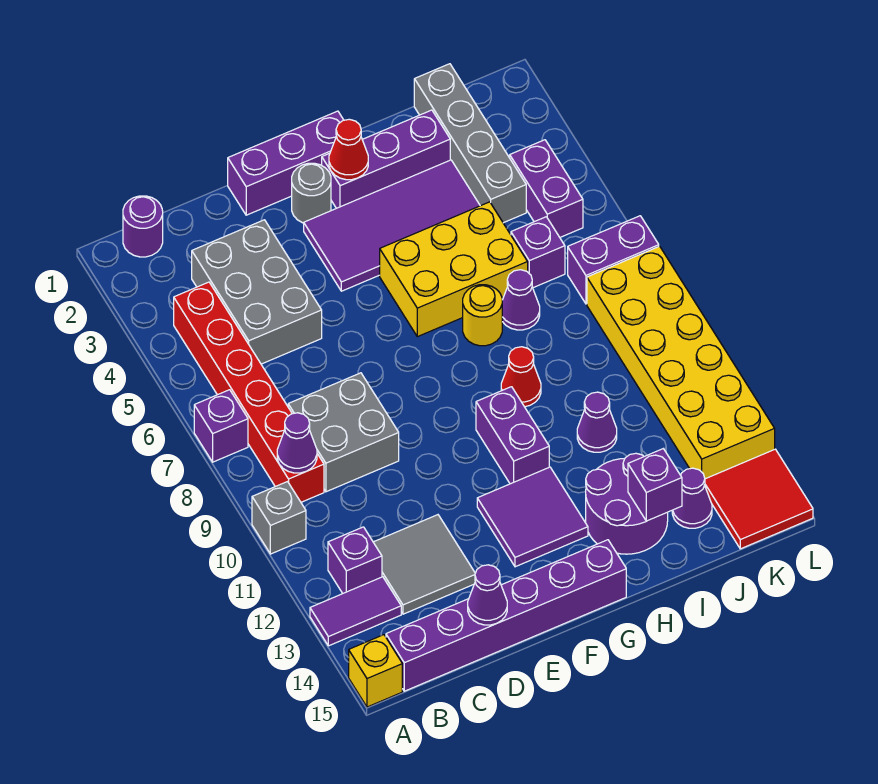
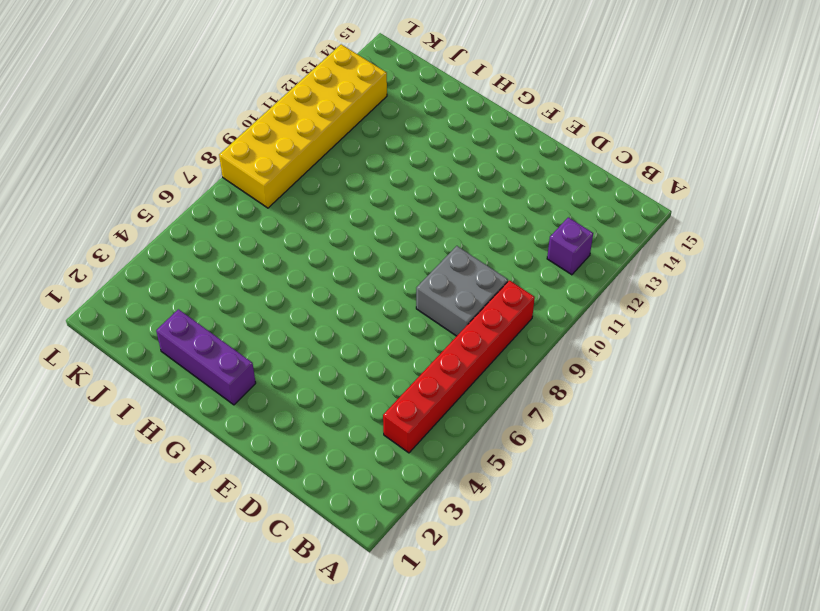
none -> purple 1x1 brick [194,390,248,462]
none -> grey 1x1 brick [252,482,306,554]
none -> purple 1x2 tile [310,577,401,646]
none -> yellow 1x1 brick [349,635,402,707]

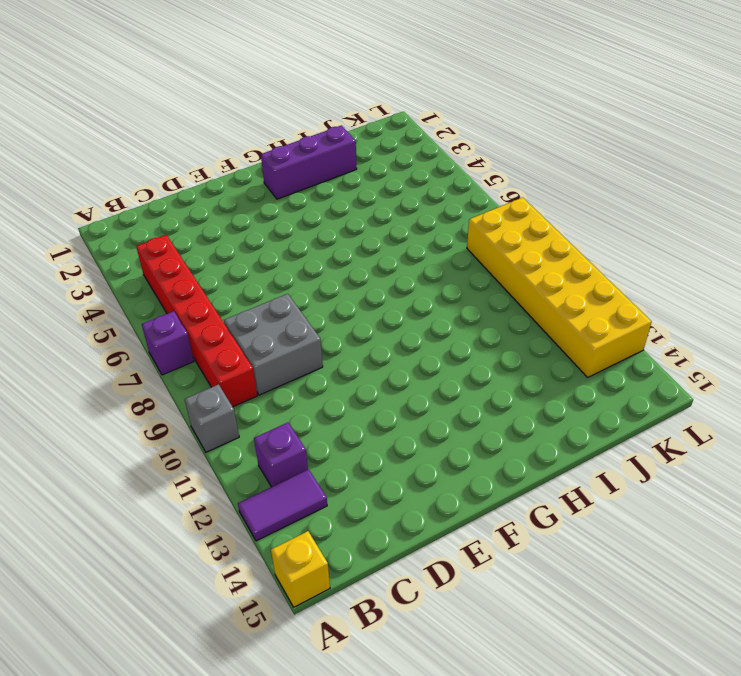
none -> purple 1x1 round brick [123,196,163,257]
none -> purple 1x6 brick [386,540,626,691]
none -> grey 2x3 brick [192,220,322,364]
none -> grey 2x2 tile [373,515,475,614]

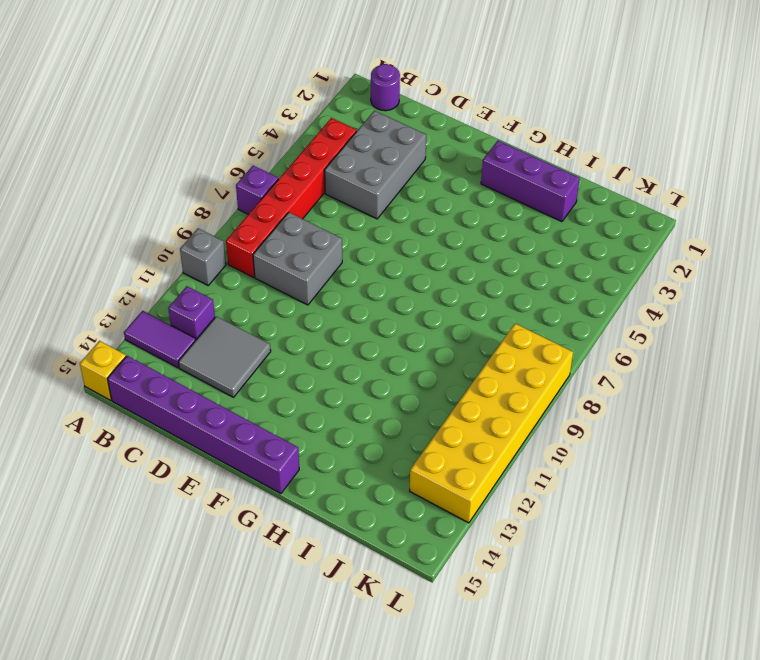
none -> purple 1x3 brick [228,111,343,215]
none -> grey 1x1 round brick [292,163,331,223]
none -> purple 2x4 tile [304,160,480,291]
none -> purple 2x2 tile [477,467,588,567]

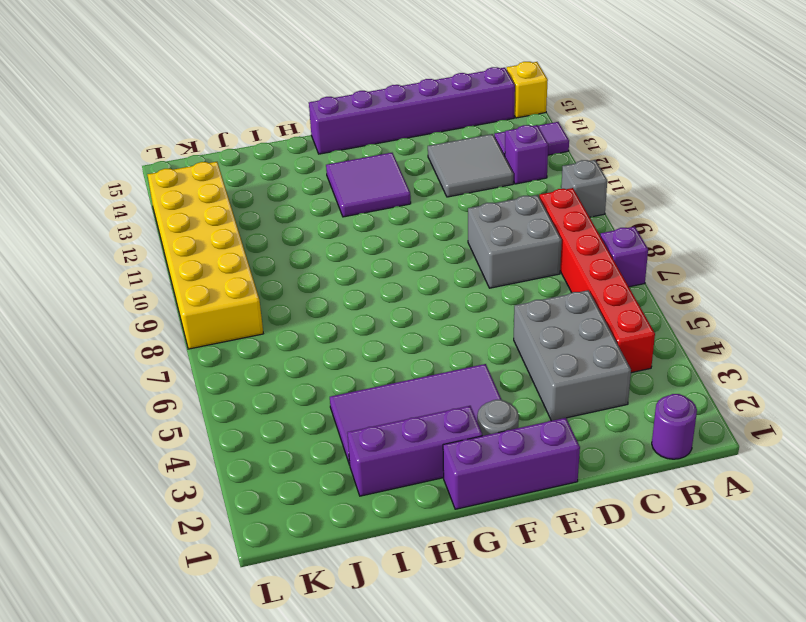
none -> yellow 2x3 brick [380,202,528,337]
none -> purple 1x2 brick [476,387,549,484]
none -> yellow 1x1 round brick [463,285,502,346]
none -> red 1x1 cone [501,347,541,407]

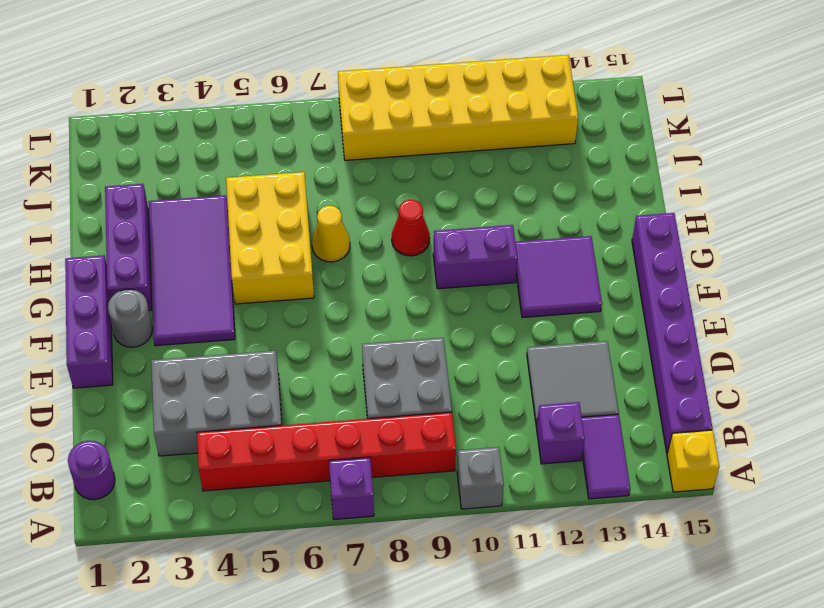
yellow 1x1 cone [312,206,350,262] -> yellow 1x1 round brick [463,285,502,346]
none -> purple 2x2 round brick [586,453,668,554]
none -> purple 1x1 cone [502,270,540,330]
none -> purple 1x1 cone [577,392,617,452]
none -> grey 1x4 brick [414,64,526,223]

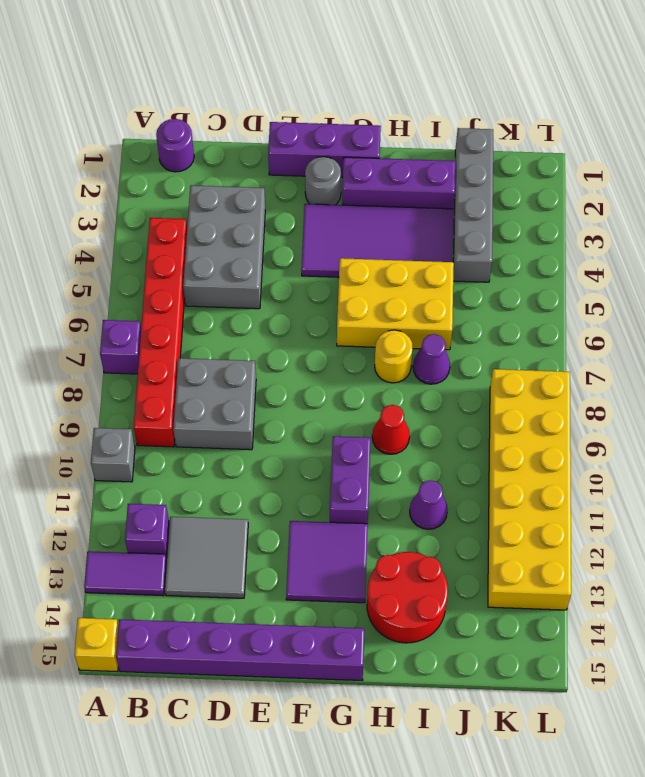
red 2x2 round brick [367,552,448,643] -> purple 2x2 round brick [586,453,668,554]
none -> purple 1x1 brick [511,217,565,288]
none -> purple 1x1 cone [672,468,712,528]
none -> purple 1x2 brick [510,140,583,237]
none -> purple 1x2 brick [568,216,659,304]

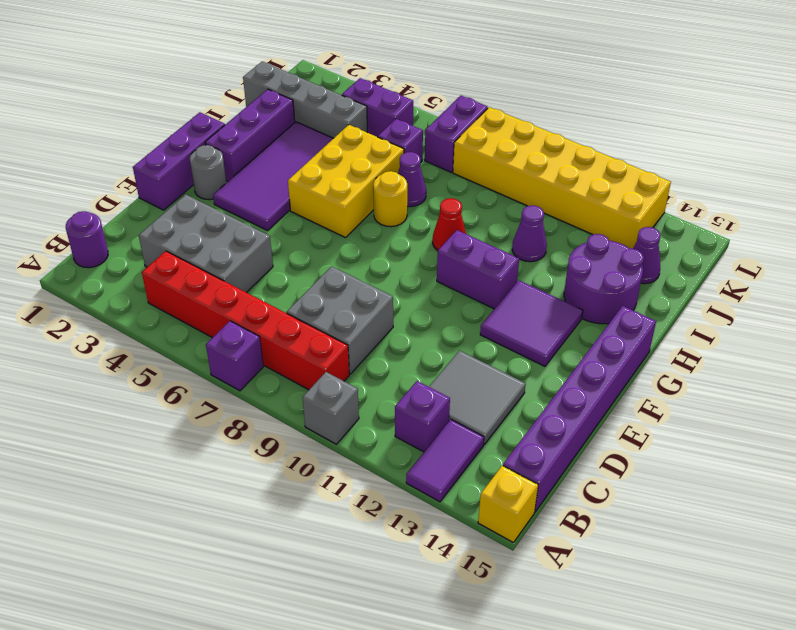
none -> red 2x2 tile [705,449,813,549]
none -> purple 1x1 cone [277,413,317,473]
none -> purple 1x1 cone [468,565,507,625]
none -> red 1x1 cone [329,119,368,180]

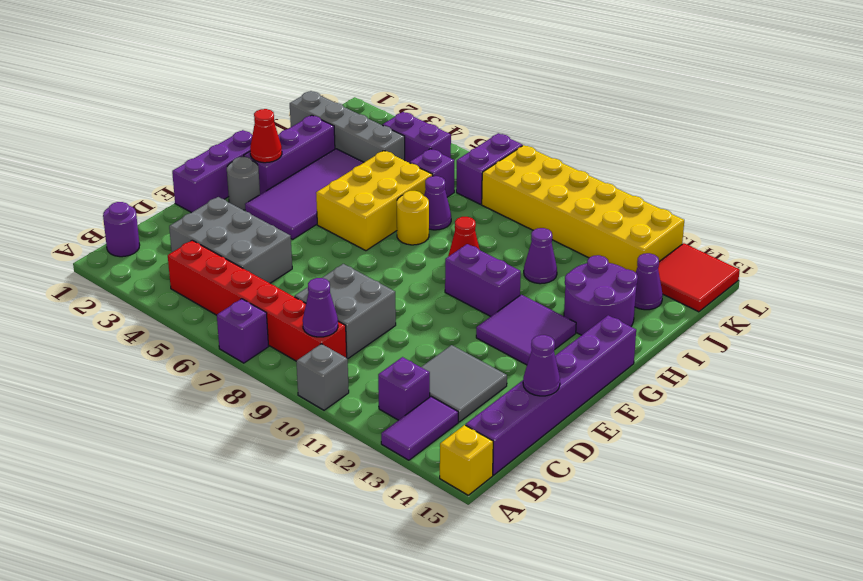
none -> purple 1x1 brick [628,449,682,521]

